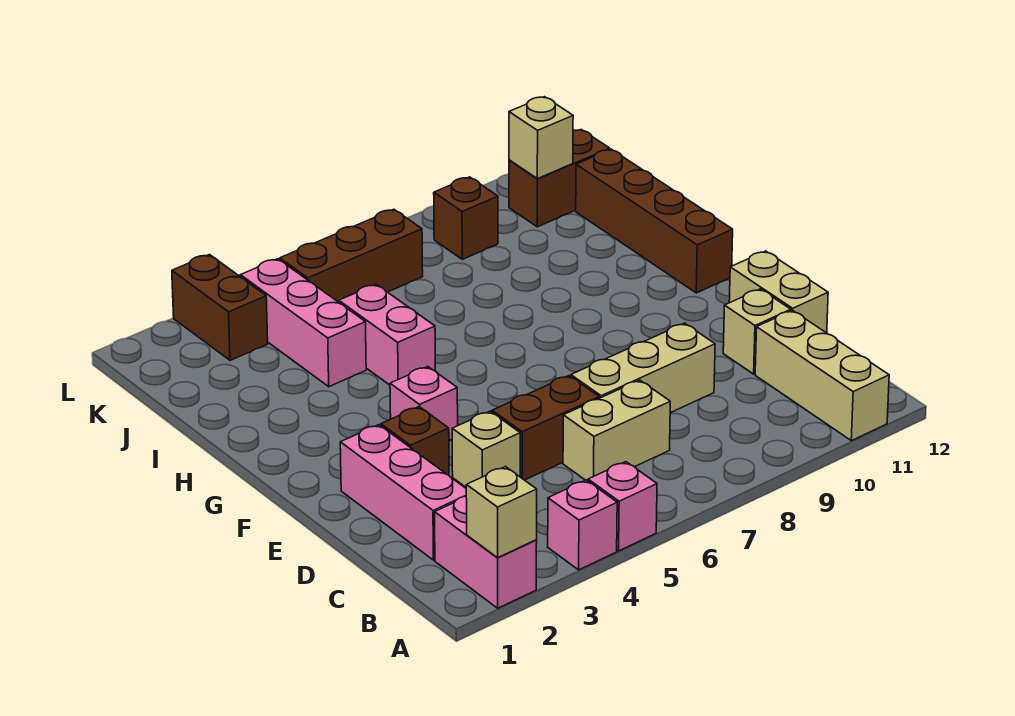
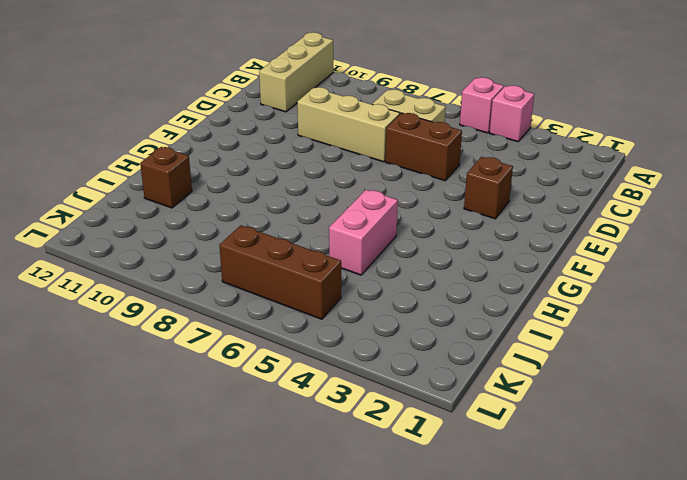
brown 1x1 brick [140,147,192,208] -> brown 1x1 brick moved to [434,177,498,259]
none -> pink 1x2 brick [435,496,537,608]
none -> pink 1x3 brick [340,425,466,560]
none -> tan 1x1 brick [452,411,520,487]

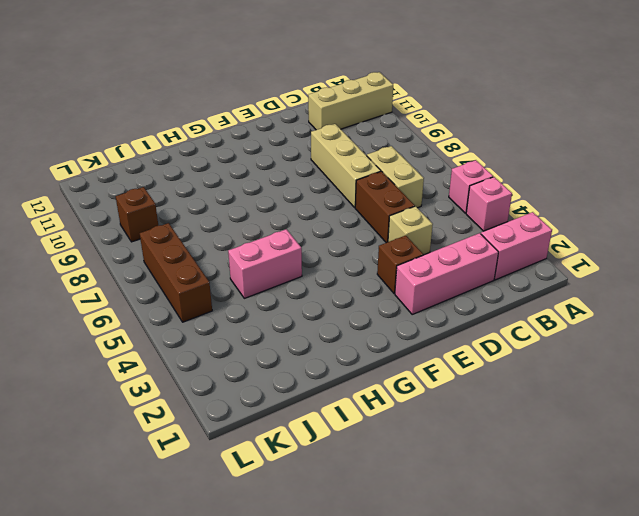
none -> tan 1x1 brick [723,289,791,374]
none -> tan 1x2 brick [729,251,828,333]
none -> pink 1x1 brick [390,367,458,440]

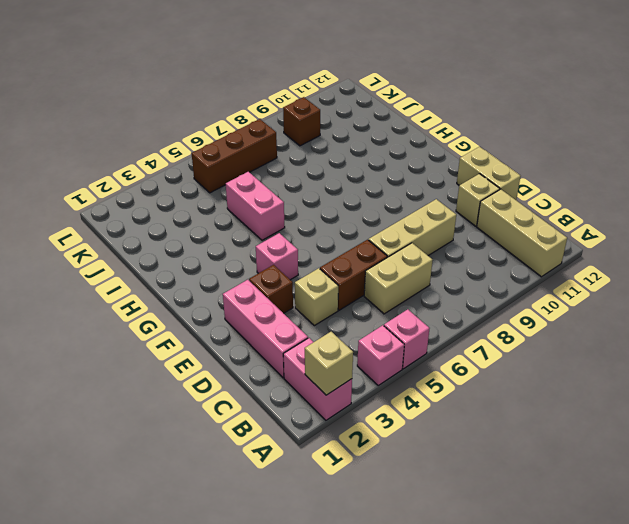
none -> brown 1x4 brick [576,149,733,293]
none -> pink 1x3 brick [240,259,366,387]
none -> brown 1x2 brick [172,255,268,360]

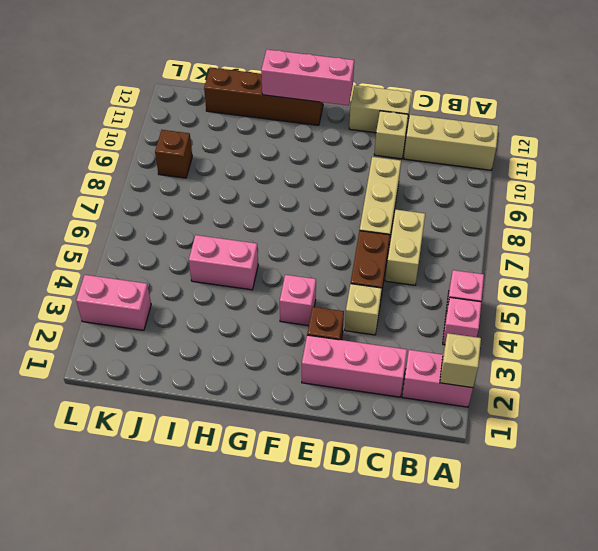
pink 1x3 brick [261,50,354,106] -> pink 1x3 brick moved to [240,259,366,387]
pink 1x2 brick [76,275,151,330] -> brown 1x2 brick [172,255,268,360]
none -> brown 1x3 brick [280,209,423,302]
none -> brown 1x2 brick [509,130,610,227]
none -> tan 1x1 brick [509,97,573,179]

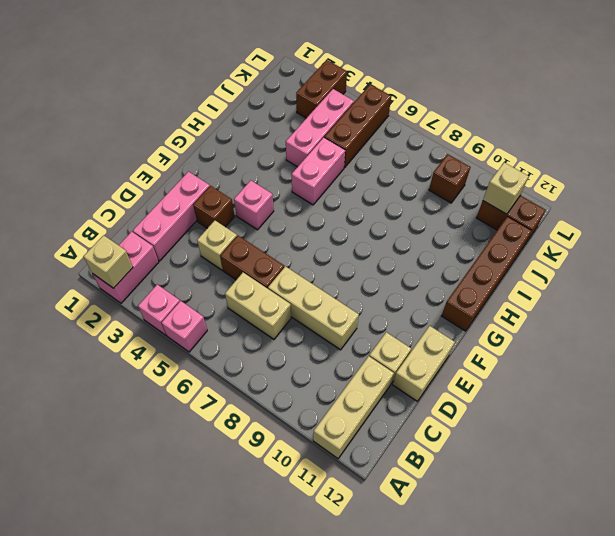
brown 1x3 brick [324,84,391,167] -> brown 1x3 brick turned to [280,209,423,302]

